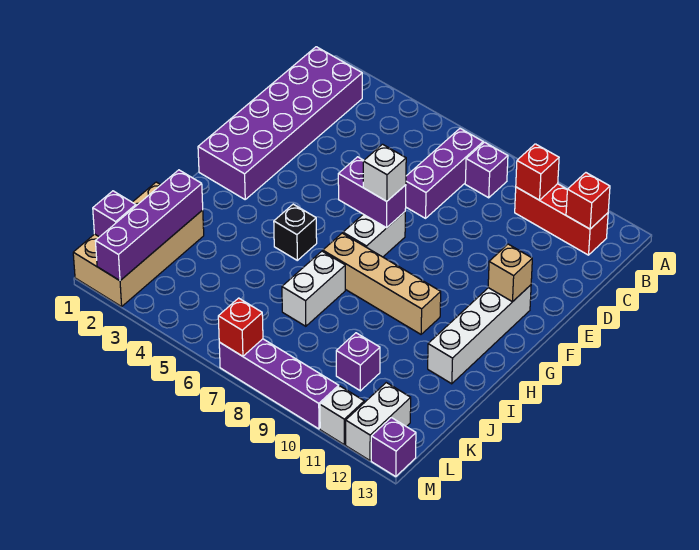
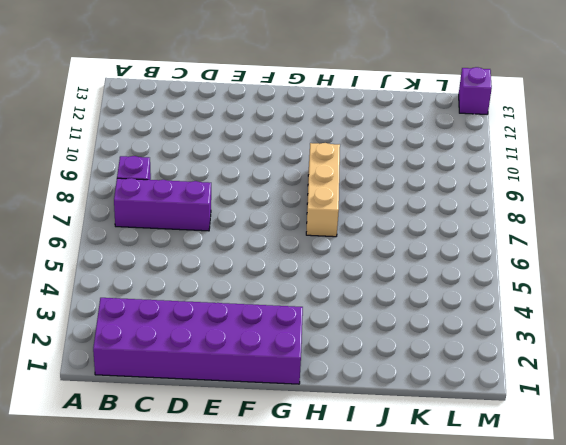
tan 1x3 brick [306,143,340,237] -> tan 1x4 brick [323,233,441,334]
none -> red 1x3 brick [515,184,608,255]
none -> white 1x2 brick [343,212,405,257]
none -> white 1x4 brick [428,285,531,384]

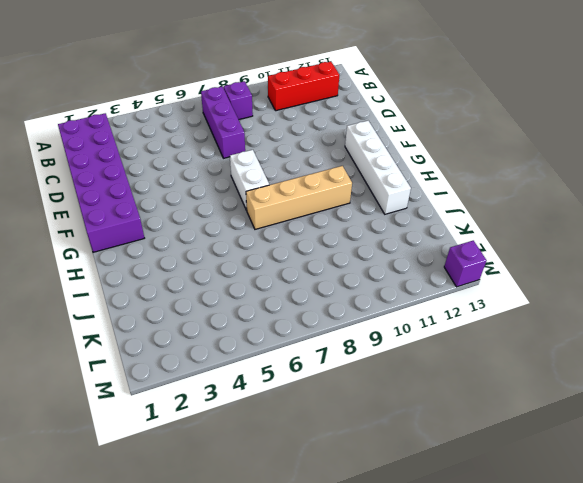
none -> black 1x1 brick [274,204,317,260]
none -> white 1x2 brick [282,251,345,326]
none -> tan 2x4 brick [73,182,204,307]

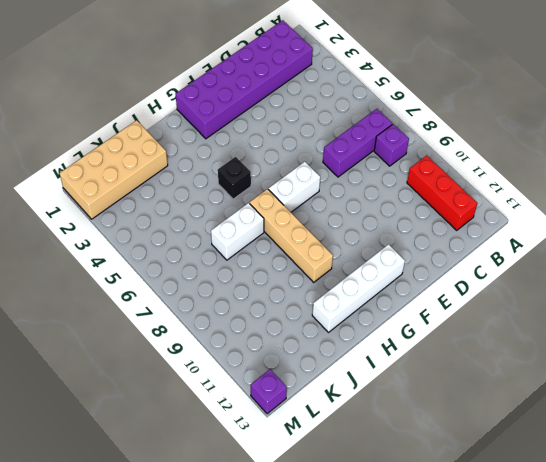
none -> purple 1x1 brick [336,333,380,391]
none -> white 1x2 brick [346,383,411,460]
none -> purple 1x4 brick [219,339,339,429]

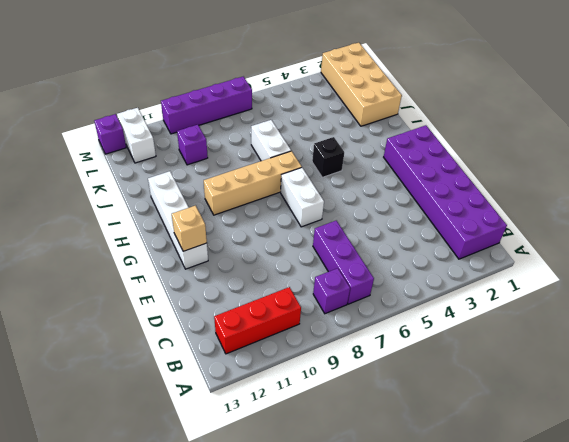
none -> white 1x1 brick [320,386,364,445]
none -> red 1x1 brick [516,144,559,200]
none -> red 1x1 brick [566,173,610,229]

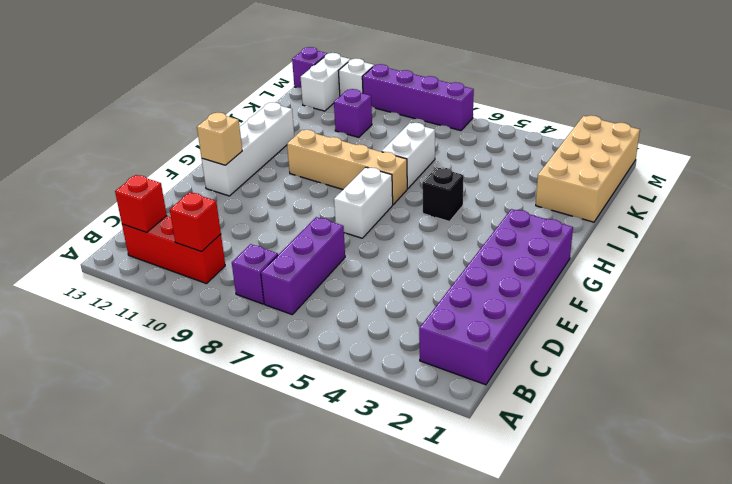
none -> purple 1x2 brick [338,157,406,228]
none -> purple 1x4 brick [95,170,203,281]
none -> purple 1x1 brick [93,191,136,237]

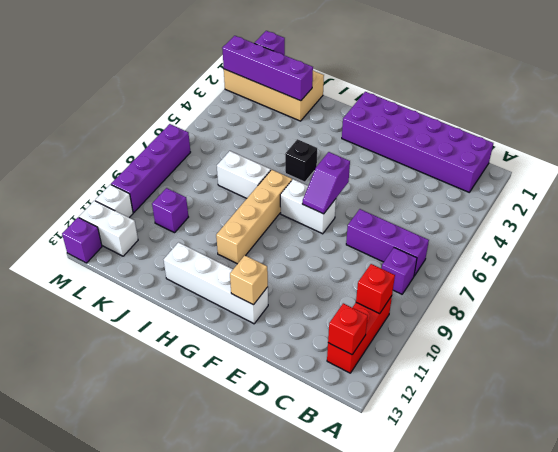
purple 1x2 slope [302,152,350,214] -> purple 1x2 brick [338,157,406,228]
none -> red 1x1 brick [218,298,263,356]
none -> white 1x1 brick [363,144,406,201]

